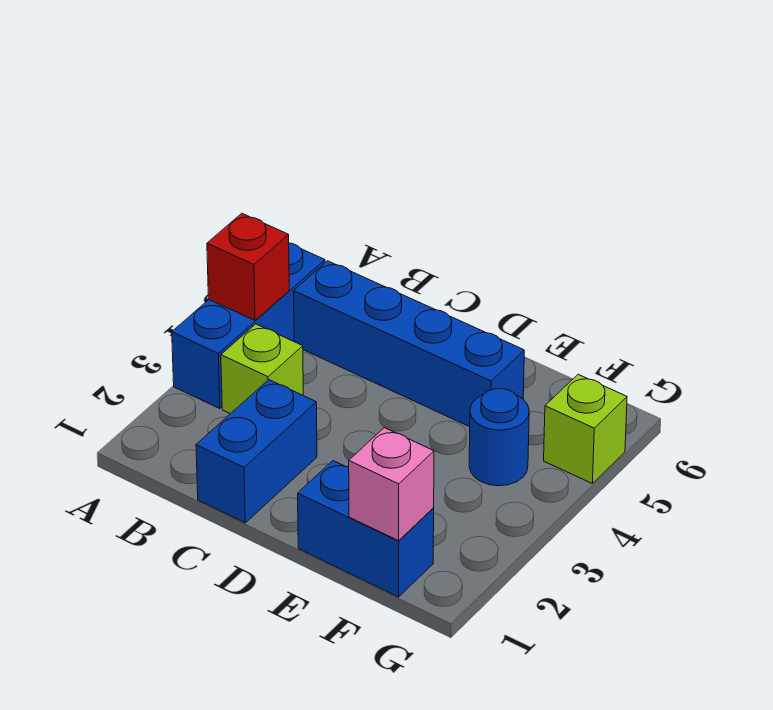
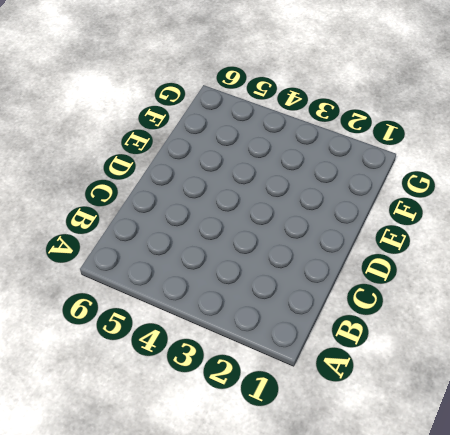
none -> blue 1x3 brick [172,243,325,409]
none -> lime 1x1 brick [221,324,303,414]

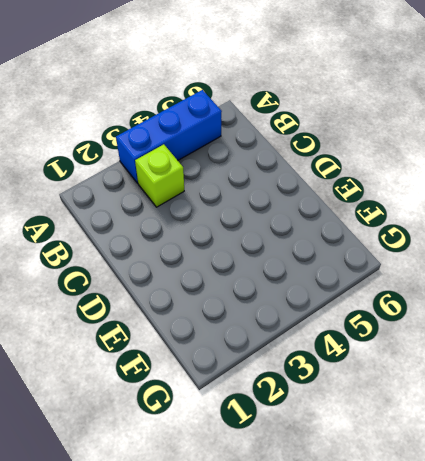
none -> blue 1x4 brick [294,261,524,427]
none -> blue 1x2 brick [196,380,317,523]

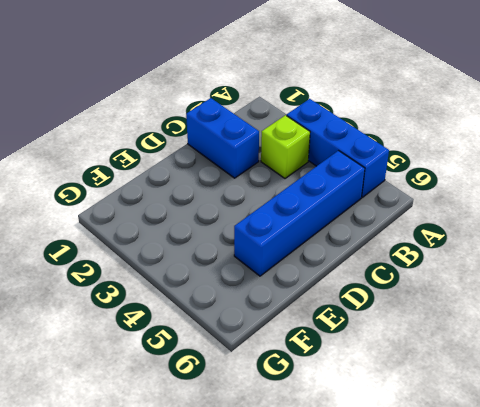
none -> blue 1x2 brick [298,461,434,597]
none -> blue 1x1 round brick [469,389,529,486]

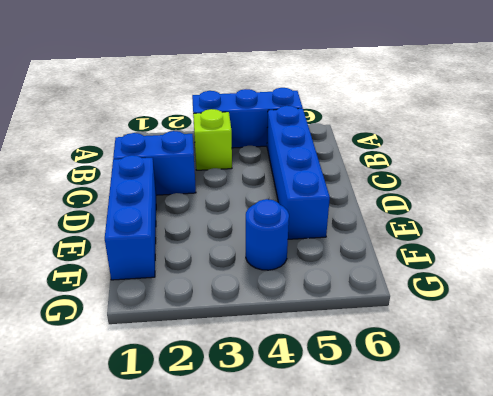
blue 1x3 brick [105,155,156,280] -> blue 1x2 brick [298,461,434,597]
none -> lime 1x1 brick [544,374,627,484]
none -> red 1x1 brick [207,213,289,320]

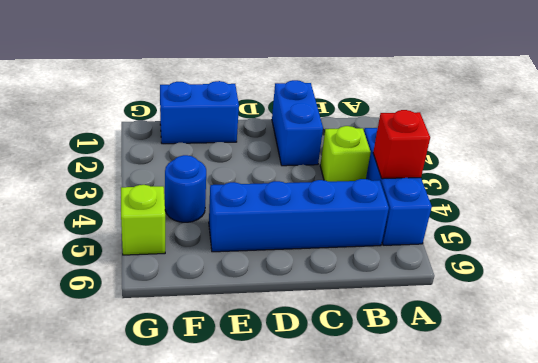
none -> pink 1x1 brick [349,428,434,541]

